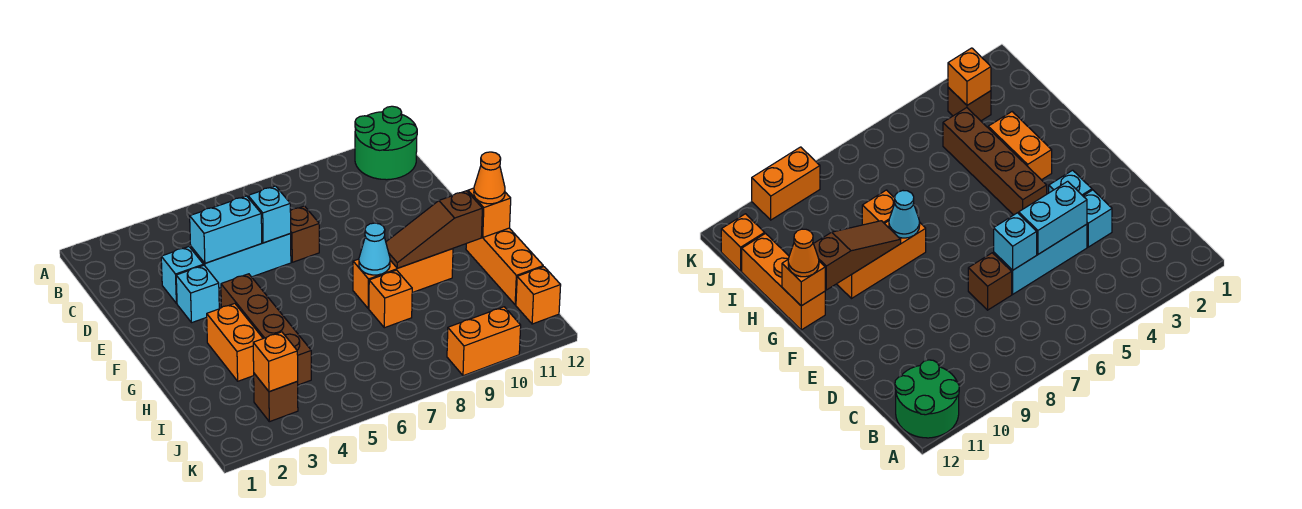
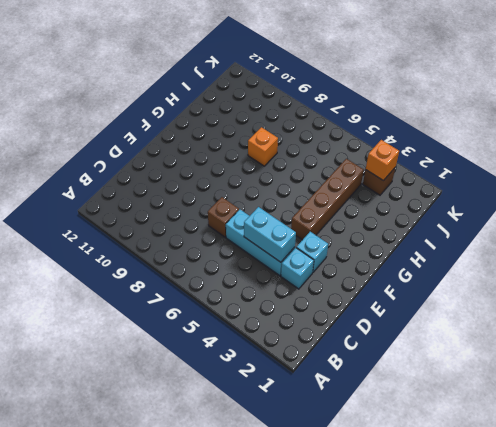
none -> green 2x2 round brick [355,106,417,180]
none -> orange 1x2 brick [207,303,263,381]
none -> orange 1x3 brick [353,249,453,309]

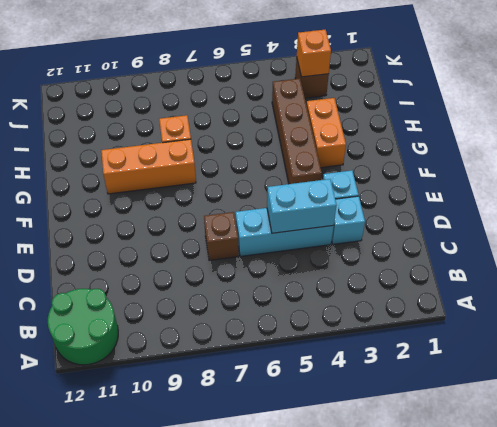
none -> orange 1x3 brick [466,228,543,305]
none -> orange 1x1 brick [516,267,561,324]
none -> orange 1x2 brick [447,307,521,376]

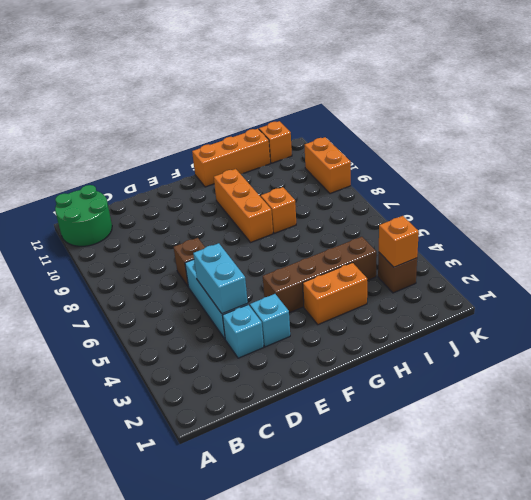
none -> cyan 1x1 brick [248,186,291,243]
none -> cyan 1x1 cone [359,223,390,275]
none -> brown 1x3 slope [386,191,482,268]

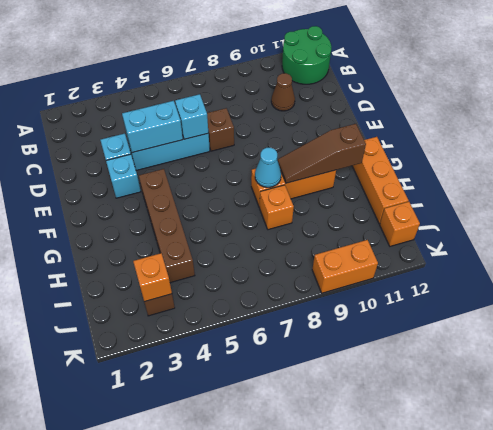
brown 1x1 cone [271,73,295,111] -> none
none -> orange 1x2 brick [207,303,263,381]
none -> orange 1x1 brick [468,188,511,237]
none -> orange 1x1 cone [474,152,505,204]

